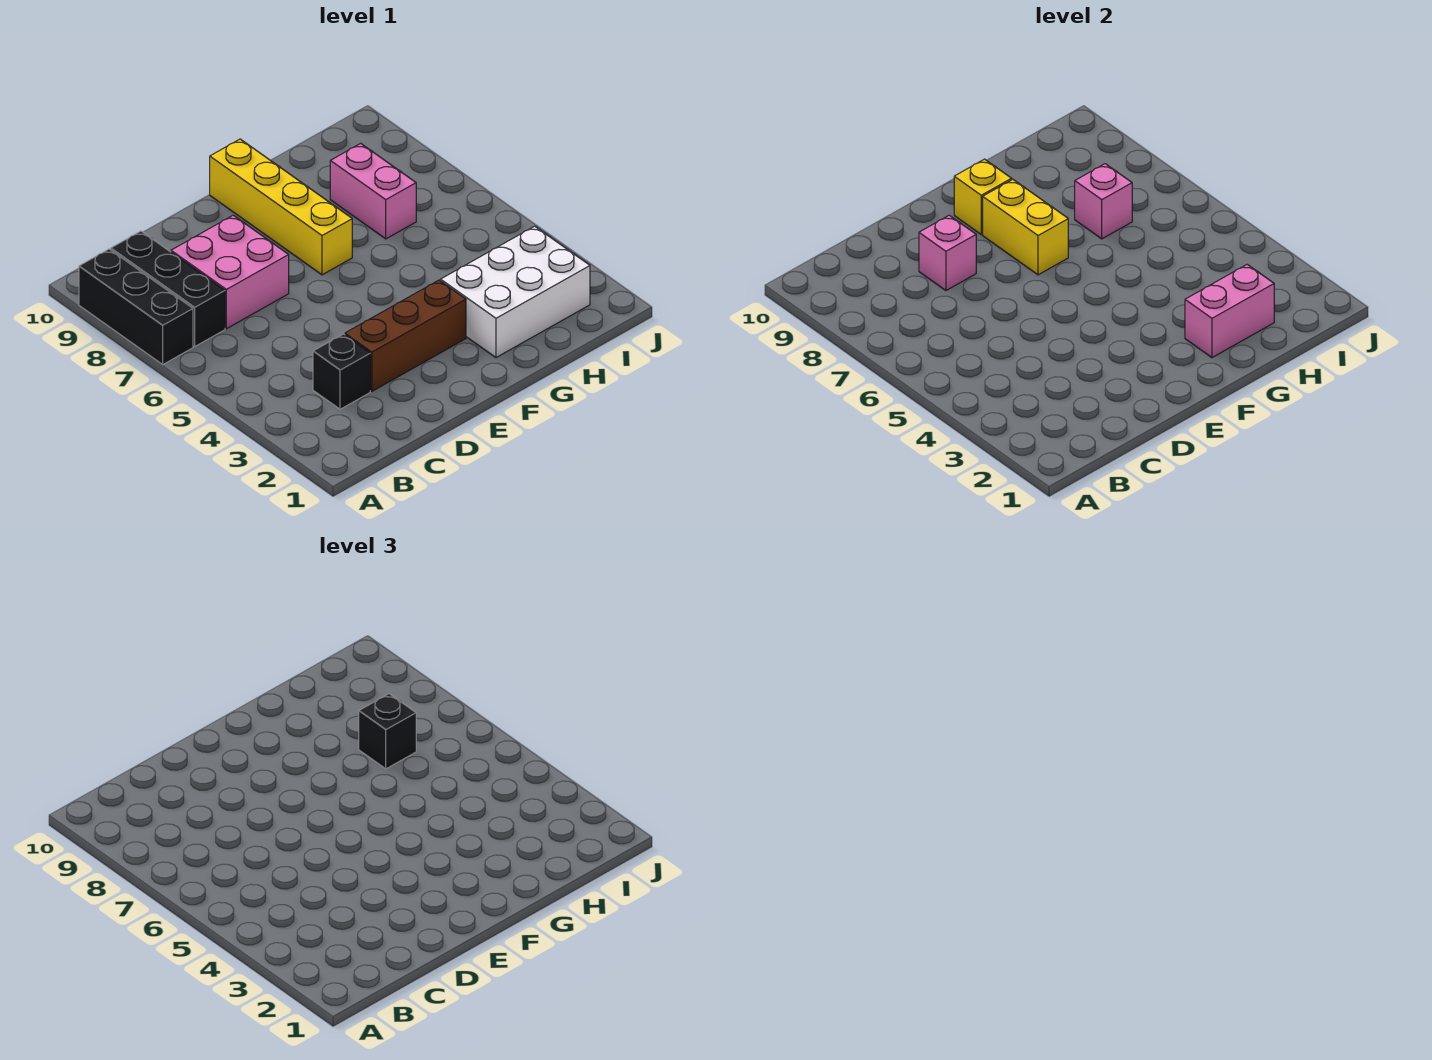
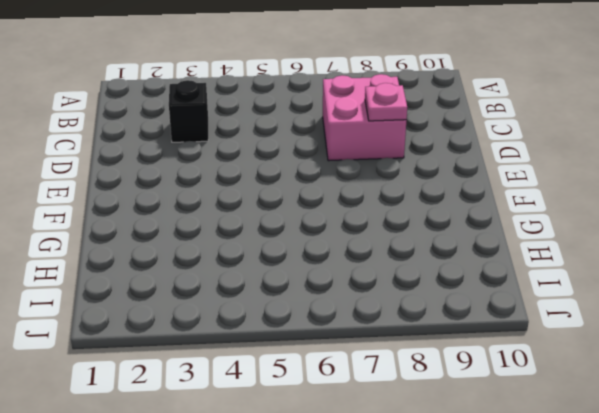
pink 1x1 plate [365,83,407,121] -> pink 1x1 brick [919,215,976,290]
none -> black 1x3 brick [79,249,193,364]
none -> black 1x3 brick [111,231,225,347]
none -> brown 1x3 brick [345,280,466,391]

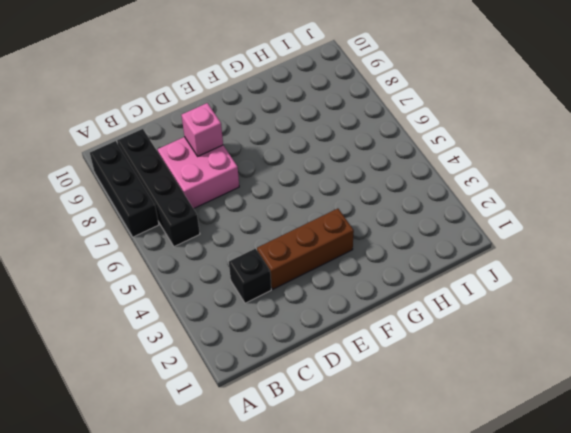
black 1x4 brick [117,129,200,247] -> black 1x3 brick [111,231,225,347]
none -> yellow 1x4 brick [210,139,352,275]
none -> white 2x3 brick [441,226,590,358]
none -> pink 1x2 brick [330,143,416,239]

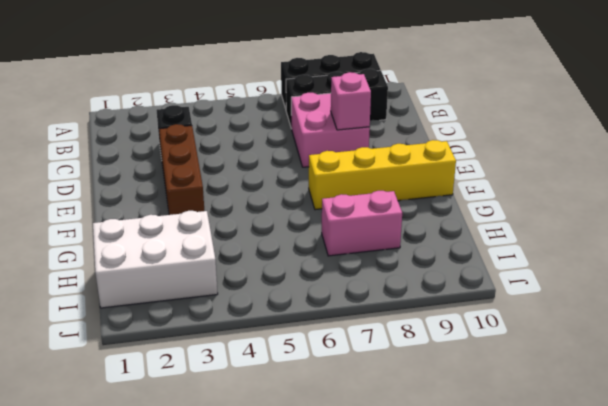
white 2x3 brick [93,211,218,308] -> white 2x3 brick turned to [441,226,590,358]
none -> yellow 1x2 brick [983,180,1068,275]
none -> yellow 1x1 brick [954,159,1012,234]
none -> pink 1x2 brick [1185,264,1274,358]

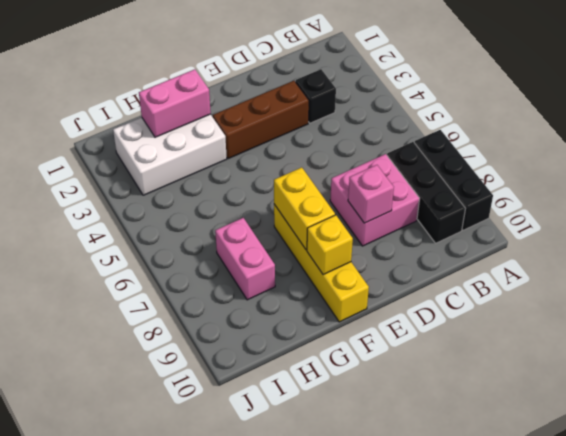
none -> pink 1x1 brick [1075,164,1132,239]
none -> black 1x1 brick [359,694,416,769]

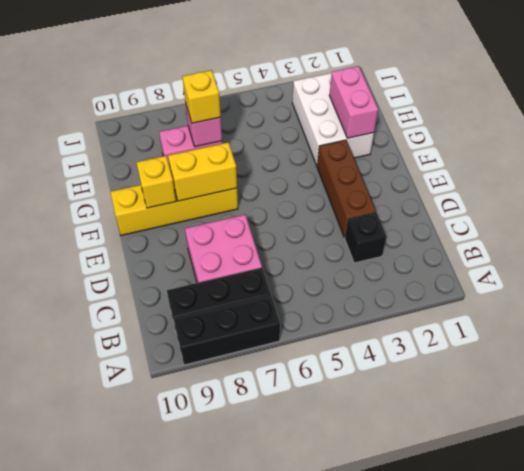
yellow 1x1 brick [182,70,221,123] -> black 1x1 brick [359,694,416,769]
none -> pink 1x1 brick [919,215,976,290]

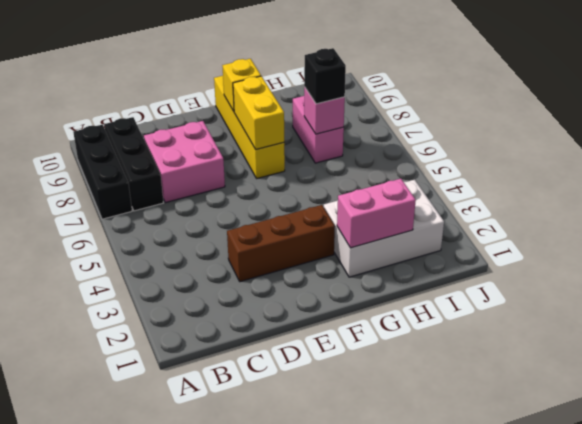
none -> black 1x1 brick [313,334,370,409]
none -> pink 1x1 brick [919,215,976,290]

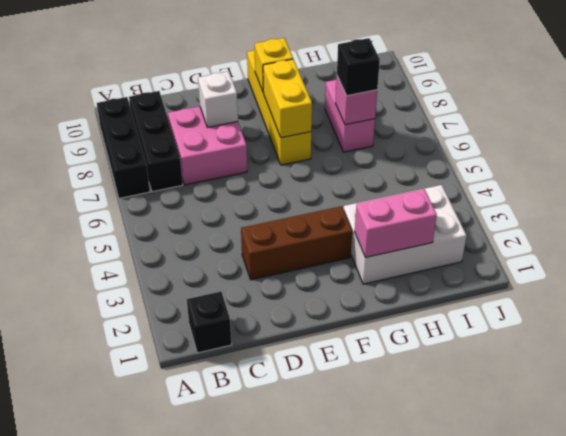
black 1x1 brick [187,292,232,353] -> black 1x1 brick moved to [313,334,370,409]
white 1x1 brick [198,71,238,127] -> pink 1x1 brick [919,215,976,290]

